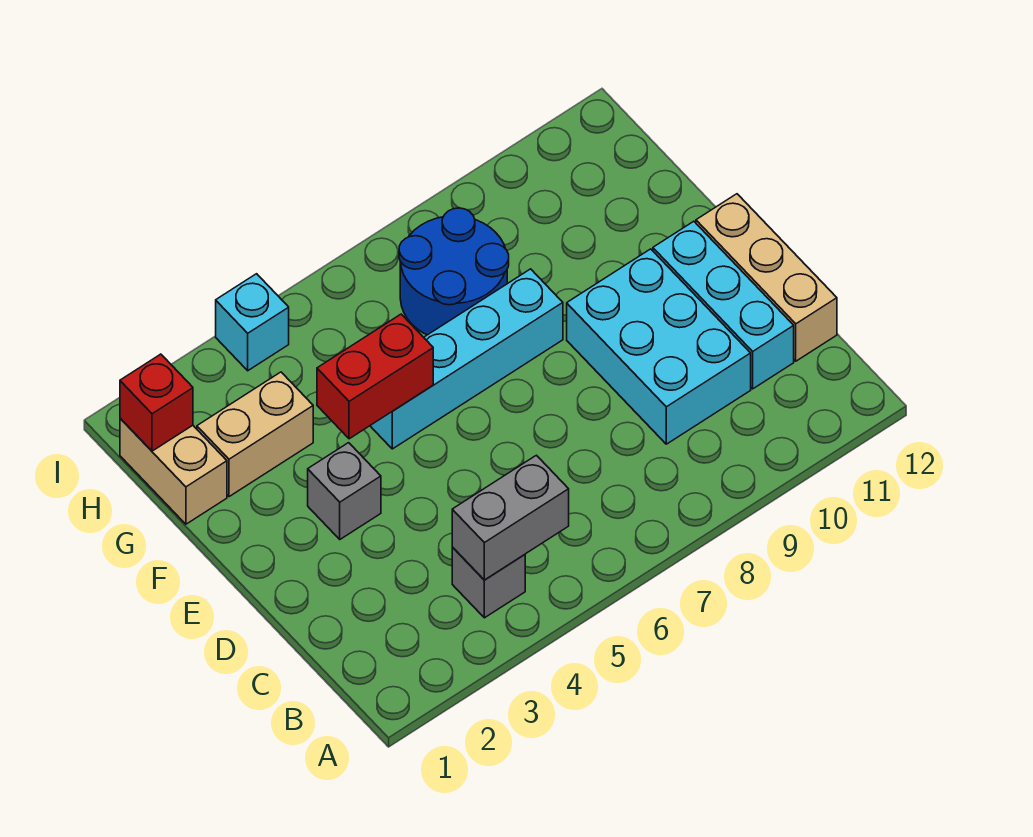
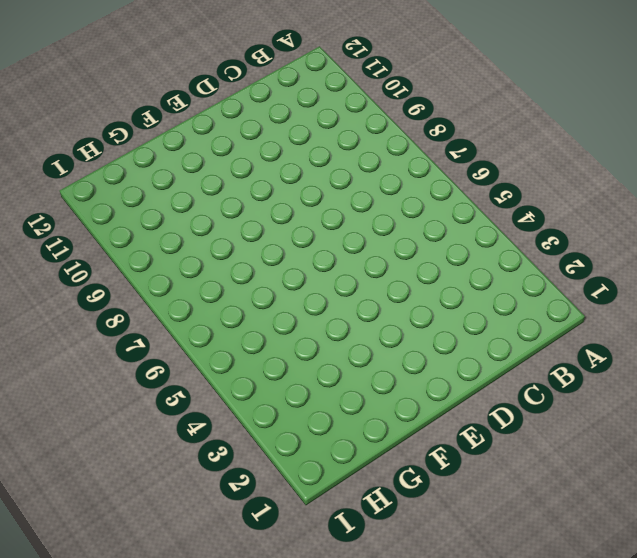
none -> grey 1x1 brick [452,547,525,618]
none -> cyan 2x3 brick [567,249,751,444]
none -> cyan 1x3 brick [653,221,794,389]

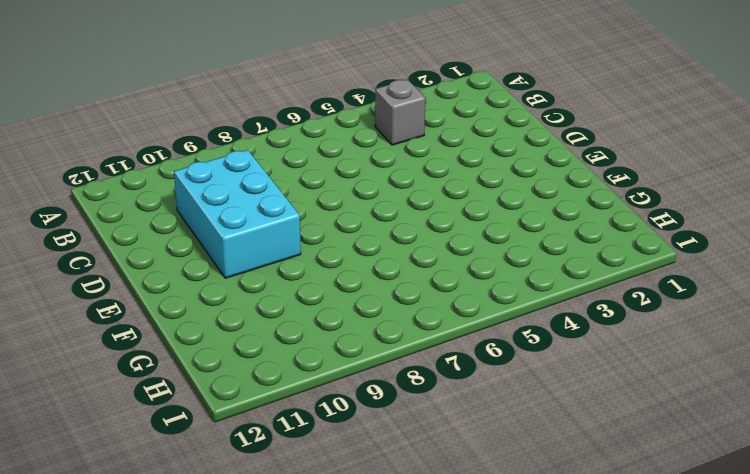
none -> cyan 1x3 brick [653,221,794,389]
none -> tan 1x3 brick [696,194,837,361]
none -> grey 1x1 brick [308,443,381,539]

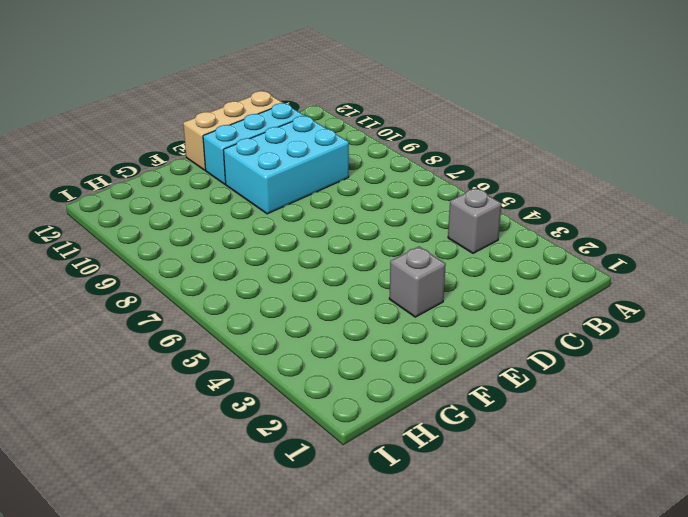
none -> cyan 1x4 brick [370,269,563,449]
none -> tan 1x2 brick [120,418,227,524]
none -> tan 1x2 brick [197,372,313,497]

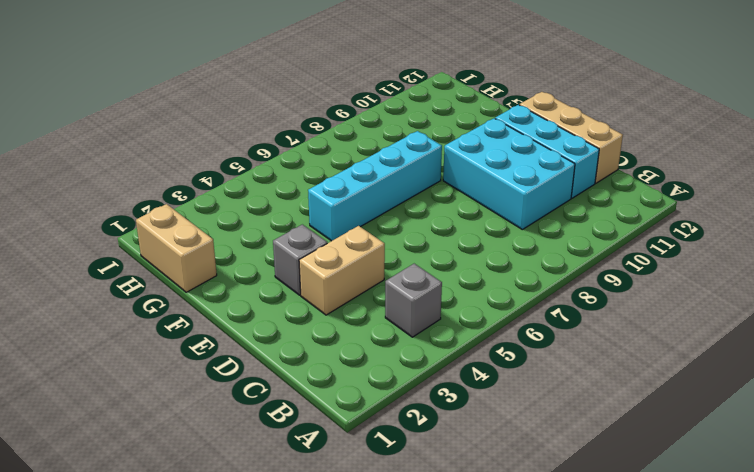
tan 1x2 brick [299,226,385,315] -> tan 1x2 brick moved to [197,372,313,497]
none -> blue 2x2 round brick [399,208,509,335]
none -> cyan 1x1 brick [216,274,289,371]
none -> grey 1x2 brick [452,455,569,580]

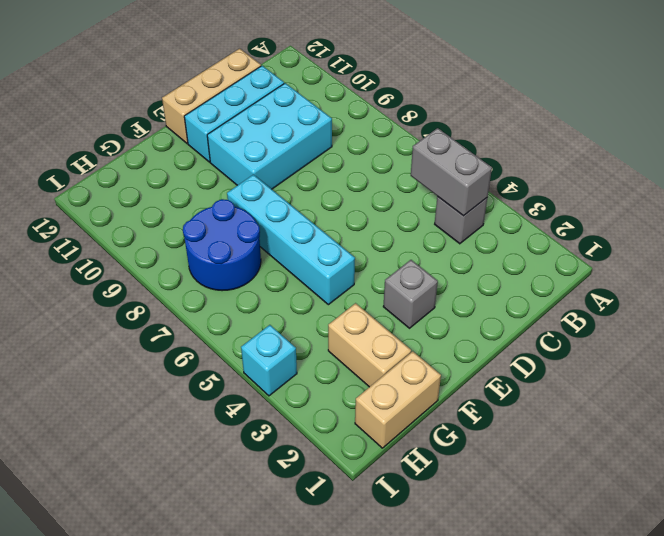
none -> red 1x2 brick [317,314,433,439]
none -> red 1x1 brick [120,354,193,451]

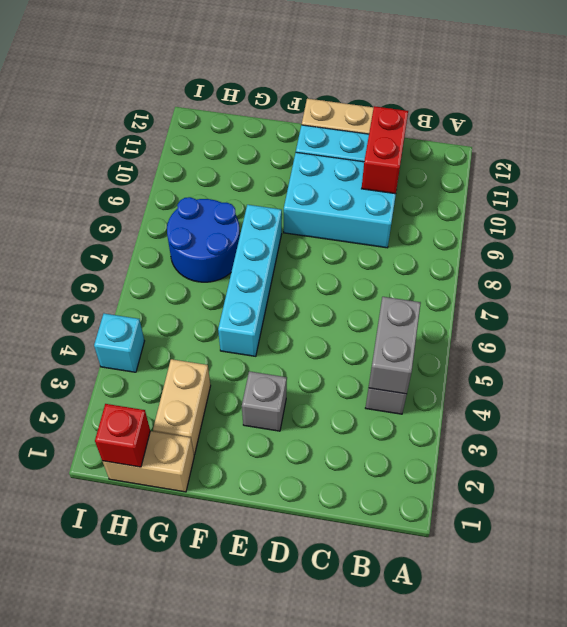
red 1x2 brick [362,106,408,194] -> red 1x2 brick moved to [317,314,433,439]

